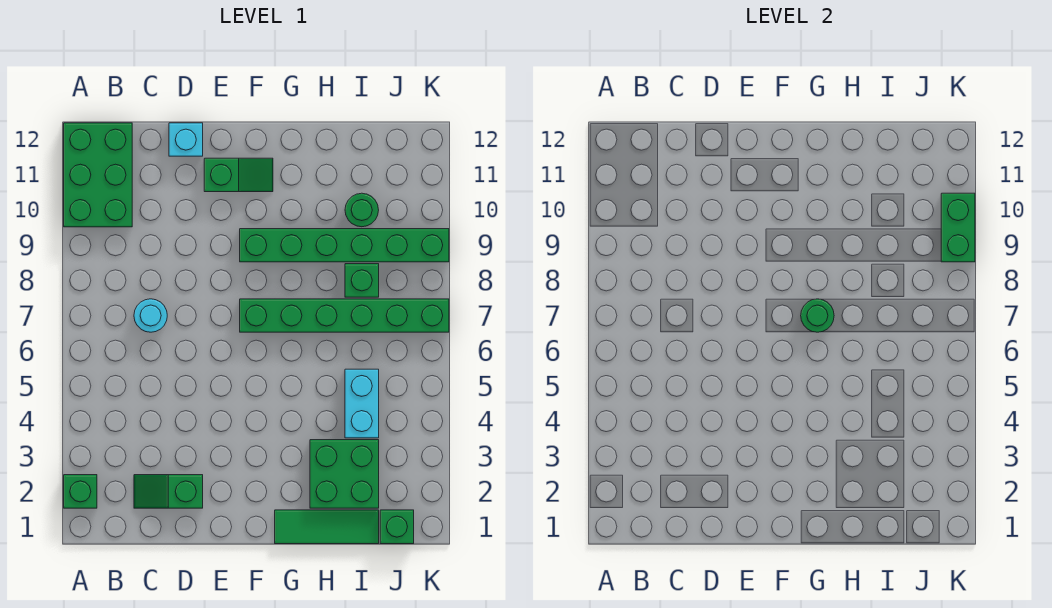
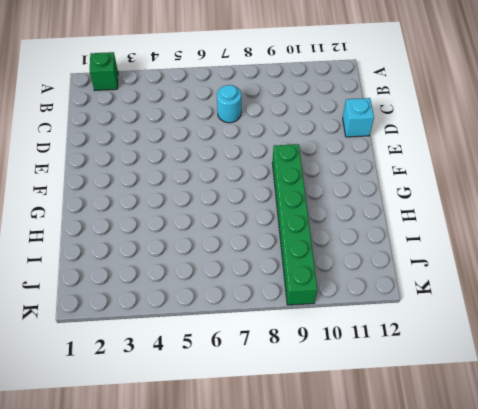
none -> green 2x3 brick [64,123,132,227]
none -> green 1x2 slope [134,475,203,508]
none -> green 1x2 slope [204,158,273,192]

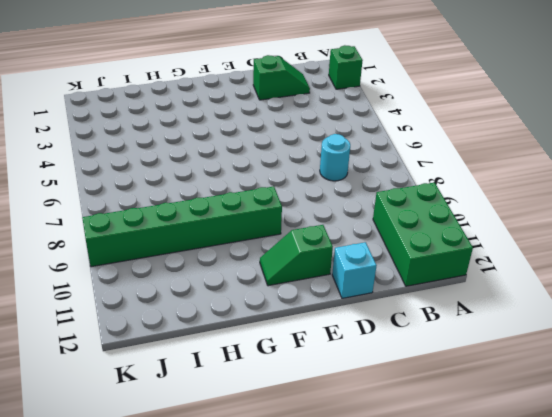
none -> green 1x6 brick [240,299,449,332]
none -> green 1x3 tile [275,510,379,544]
none -> green 2x2 brick [310,440,379,508]

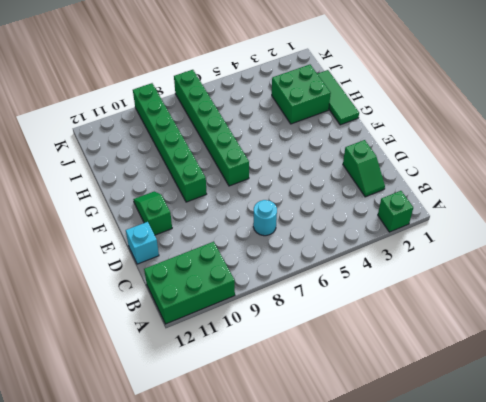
none -> cyan 1x2 brick [345,369,379,438]
none -> green 1x1 brick [345,264,379,297]
none -> green 1x1 round brick [345,193,379,227]

